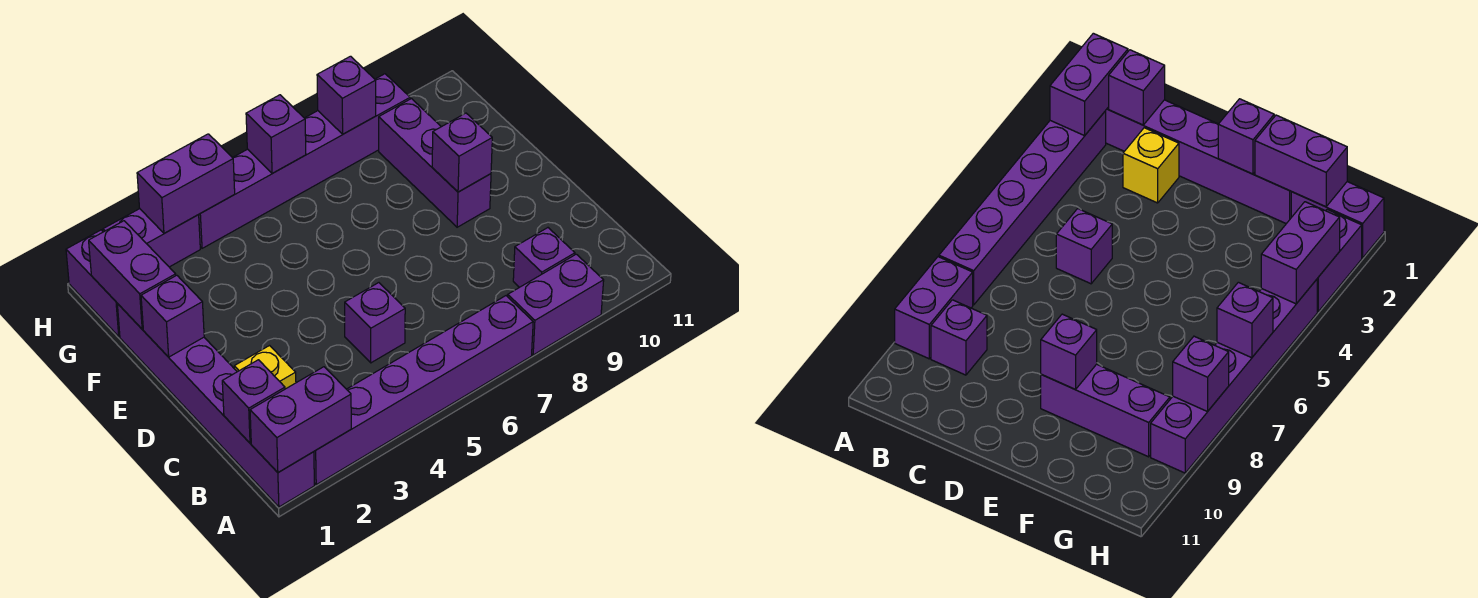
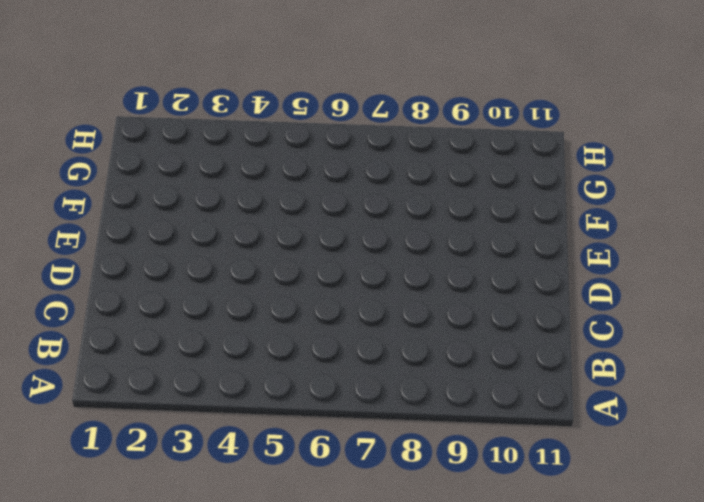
none -> purple 1x6 brick [117,304,314,507]
none -> purple 1x6 brick [314,296,533,485]
none -> purple 1x2 brick [508,254,604,355]

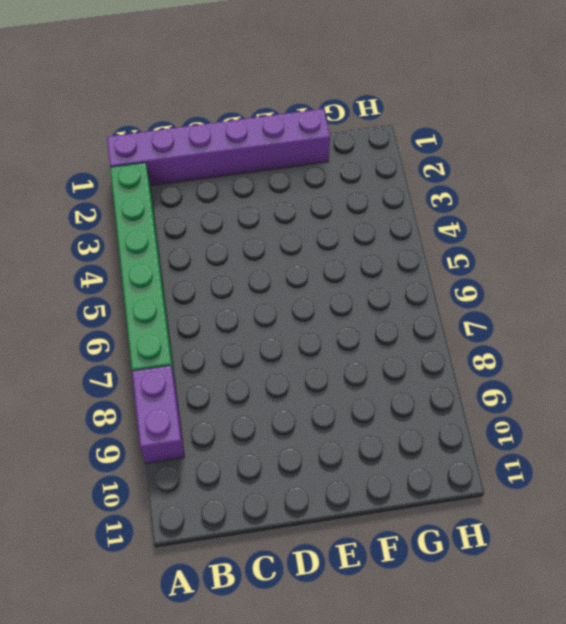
green 1x6 brick [110,163,175,380] -> purple 1x6 brick [314,296,533,485]
none -> purple 1x1 brick [513,228,575,287]
none -> yellow 1x1 brick [234,346,296,389]
none -> purple 1x1 brick [345,283,405,363]

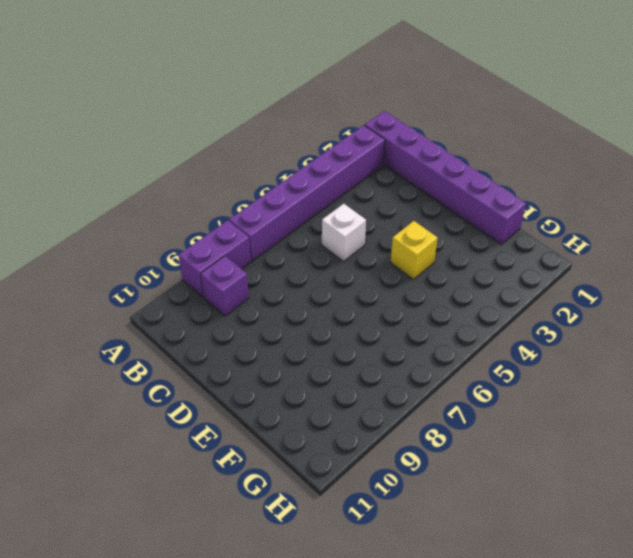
white 1x1 brick [322,204,366,261] -> purple 1x1 brick [345,283,405,363]
yellow 1x1 brick [390,221,437,279] -> yellow 1x1 brick moved to [234,346,296,389]
none -> purple 1x3 brick [379,99,491,227]
none -> purple 1x2 brick [66,230,120,336]
none -> purple 1x2 brick [103,209,200,267]

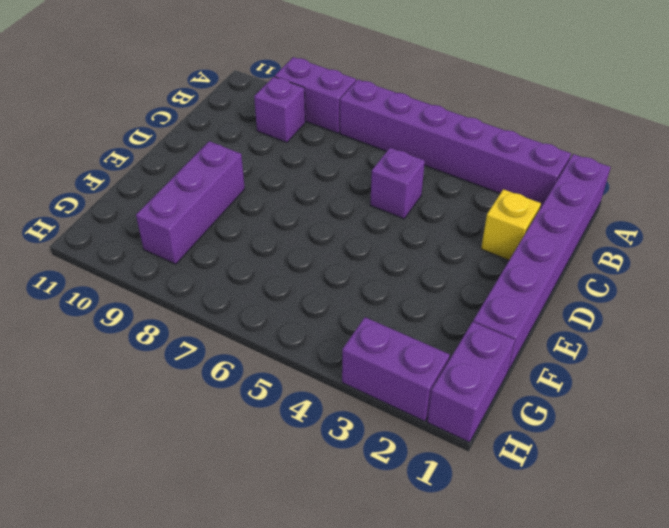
none -> purple 1x6 brick [199,74,410,248]
none -> purple 1x2 brick [250,367,351,472]
none -> purple 1x1 brick [222,360,285,443]

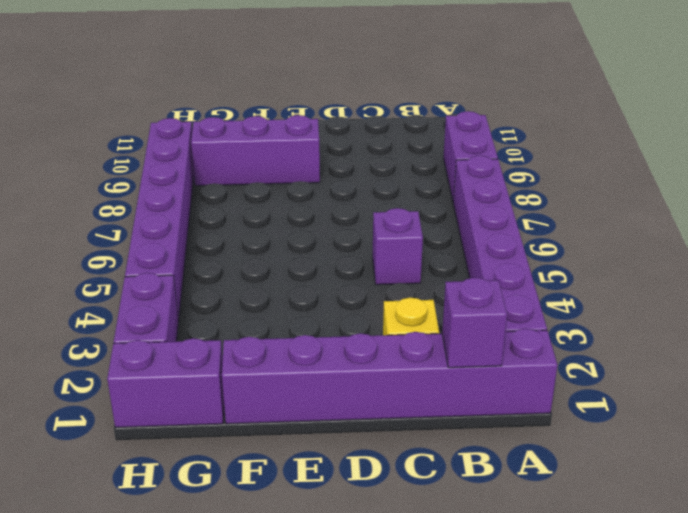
none -> purple 1x1 brick [513,228,575,287]
none -> purple 1x2 brick [250,367,351,472]
none -> purple 1x1 brick [141,275,204,357]

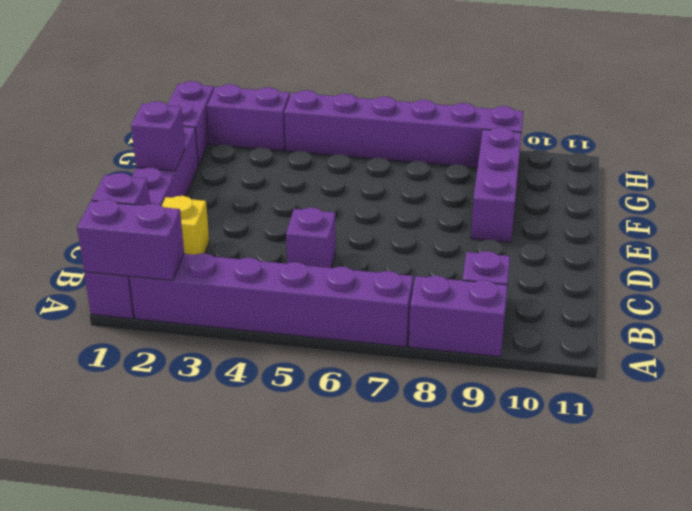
none -> purple 1x1 brick [432,113,492,192]
none -> purple 1x2 brick [89,221,176,329]
none -> purple 1x2 brick [137,134,235,233]

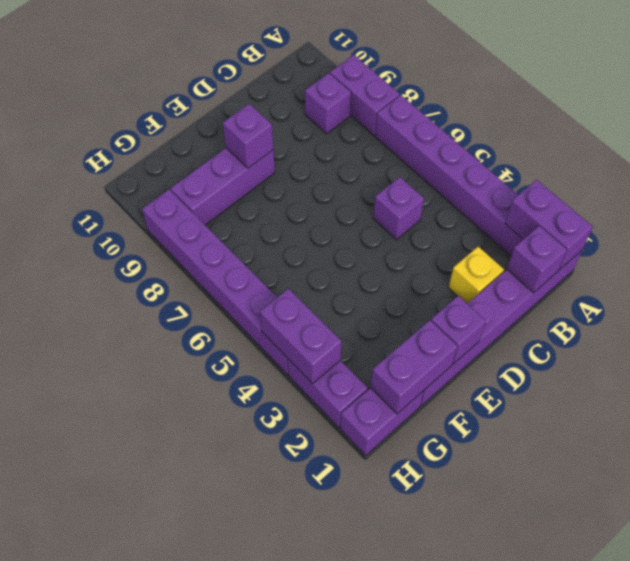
none -> purple 1x1 brick [246,95,306,173]
none -> purple 1x1 brick [317,56,376,134]

